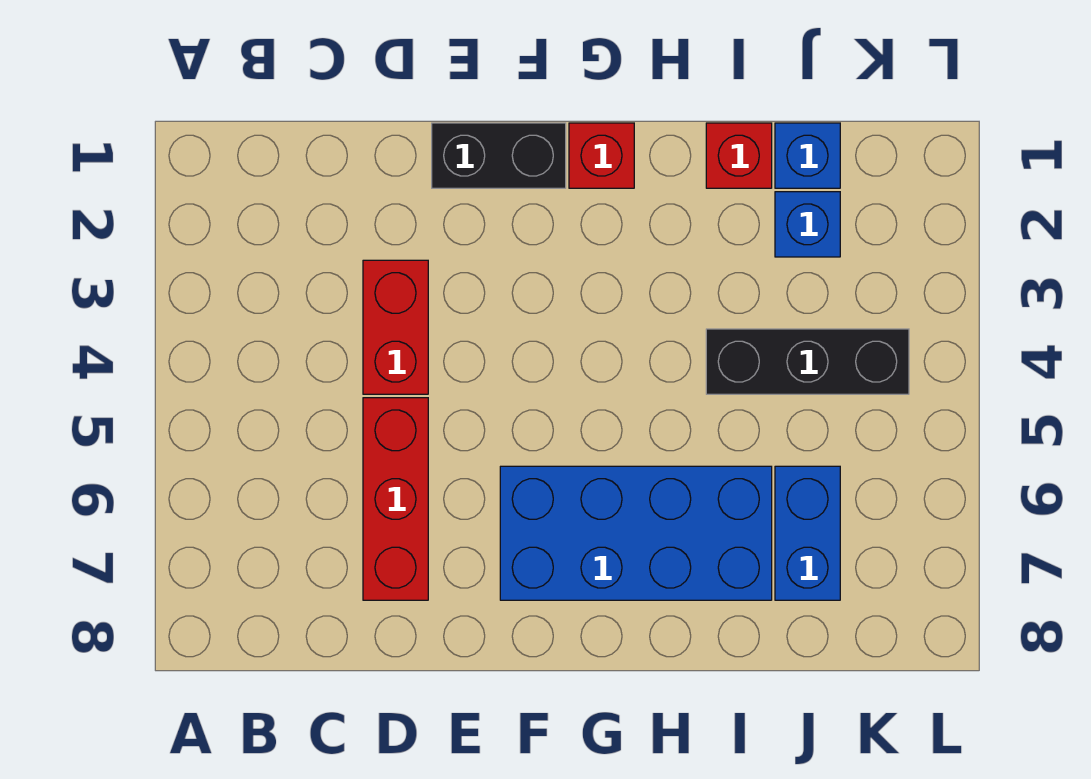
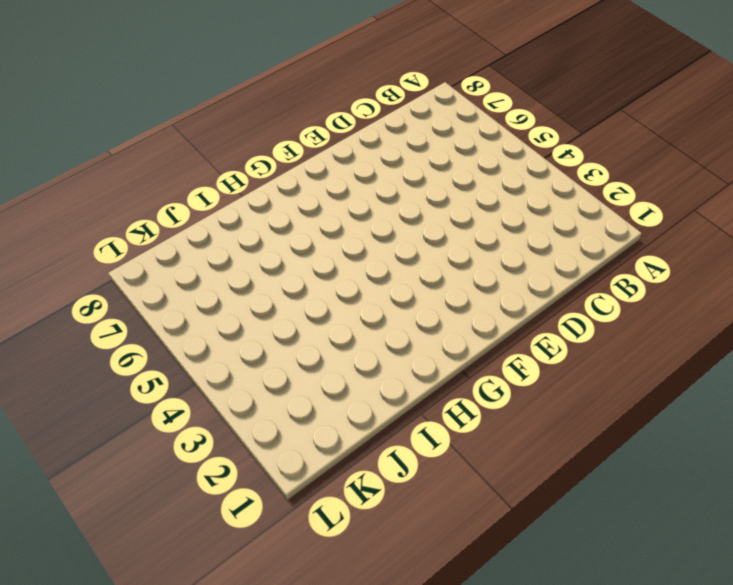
none -> red 1x2 brick [363,260,428,394]
none -> red 1x3 brick [363,398,428,600]

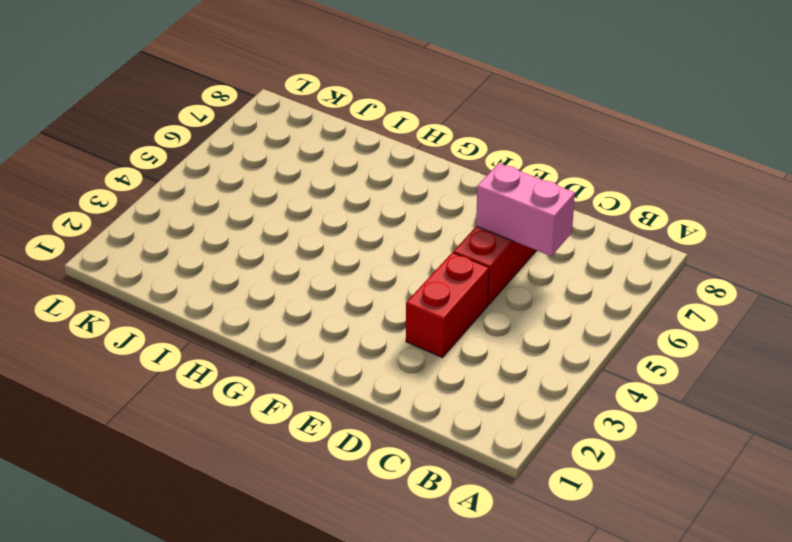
pink 1x2 brick [476,163,575,256] -> none
none -> black 1x2 brick [432,123,566,188]
none -> blue 2x4 brick [500,466,772,600]

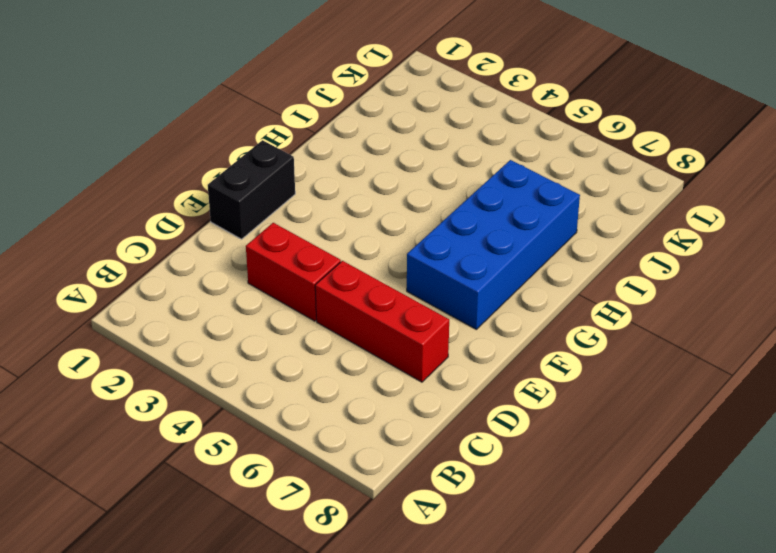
none -> red 1x1 brick [569,123,634,188]
none -> red 1x1 brick [706,123,772,188]

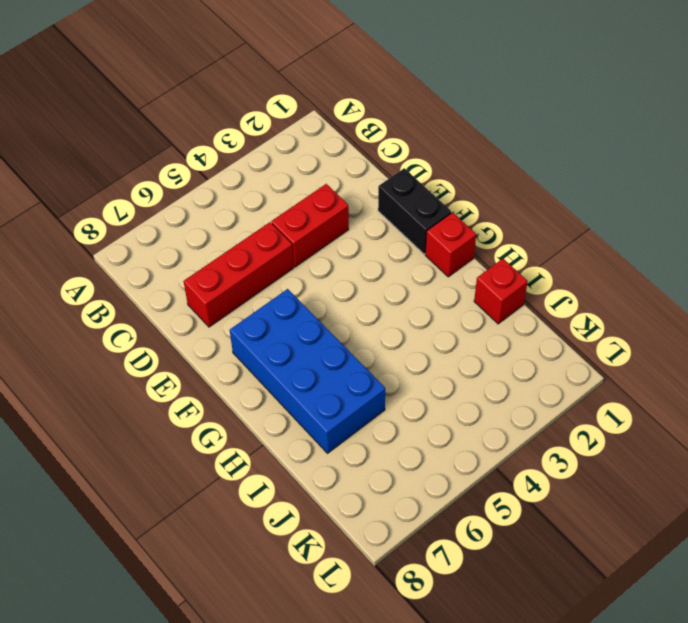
none -> black 1x3 brick [706,329,909,394]
none -> blue 1x1 brick [775,123,840,188]

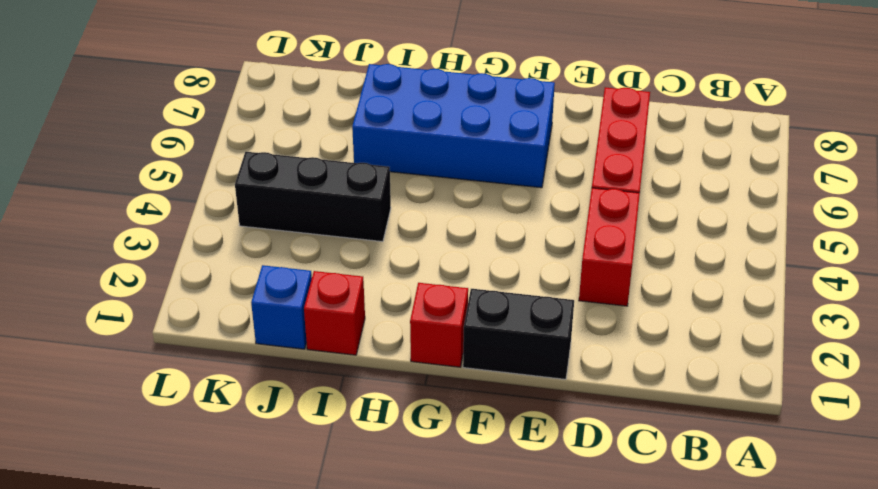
none -> blue 1x1 brick [775,192,840,257]
none -> blue 1x2 brick [775,466,840,600]

